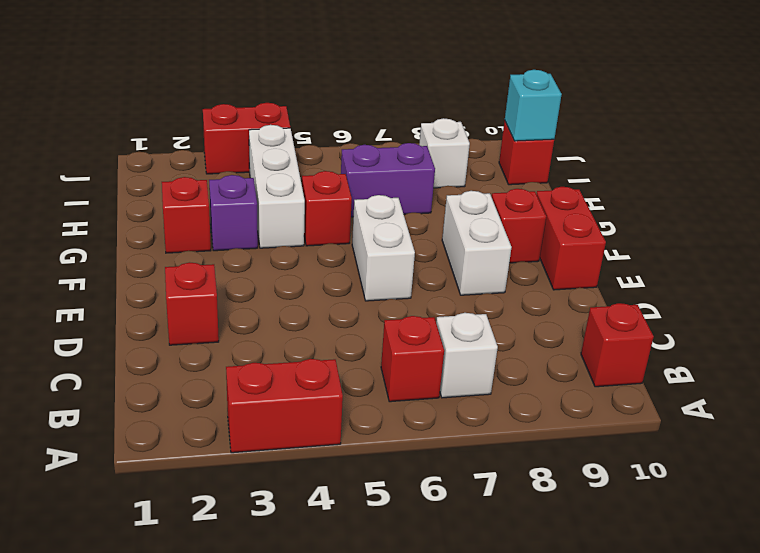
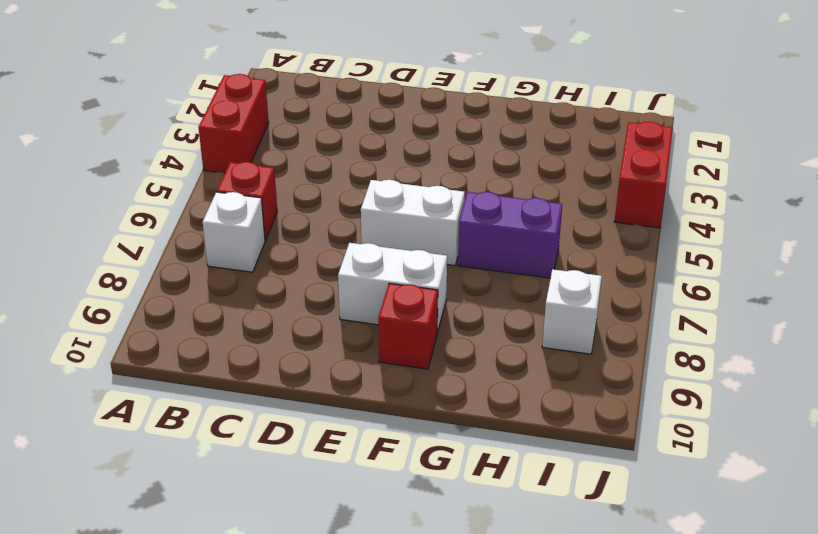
purple 1x2 brick [458,192,562,278] -> purple 1x2 brick turned to [341,143,435,217]
none -> red 1x1 brick [581,303,654,387]
none -> red 1x1 brick [165,262,219,345]
none -> red 1x2 brick [536,187,606,290]

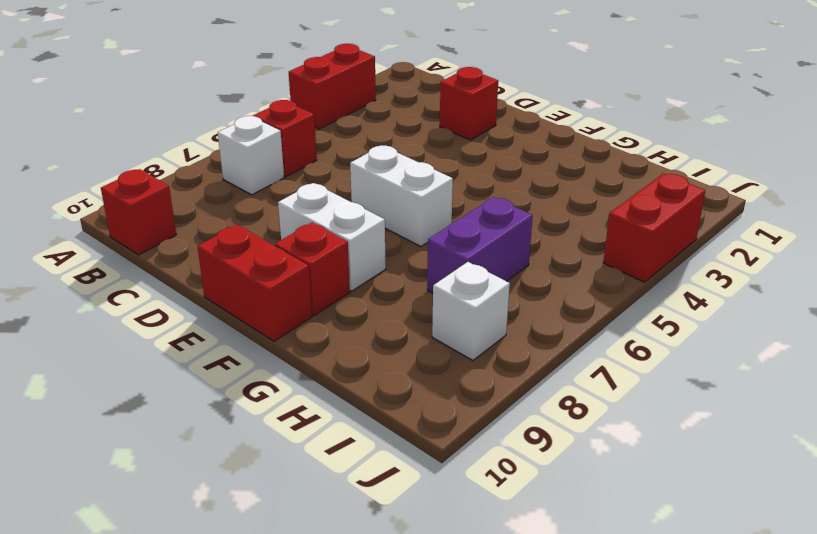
none -> red 1x1 brick [162,177,211,253]
none -> purple 1x1 brick [209,175,258,251]
none -> white 1x3 brick [249,125,305,248]

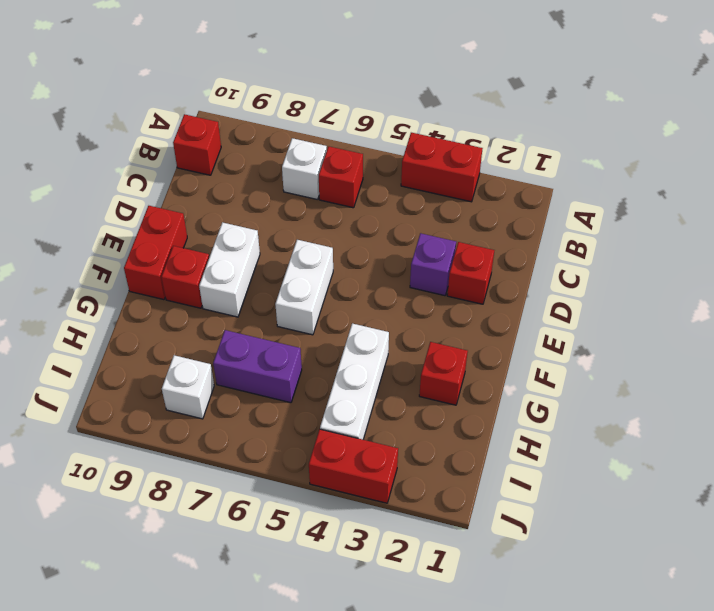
purple 1x1 brick [410,233,456,296] -> purple 1x1 brick moved to [209,175,258,251]
none -> red 1x1 brick [302,171,352,246]
none -> red 1x1 brick [499,121,554,185]
none -> cyan 1x1 brick [505,70,562,141]

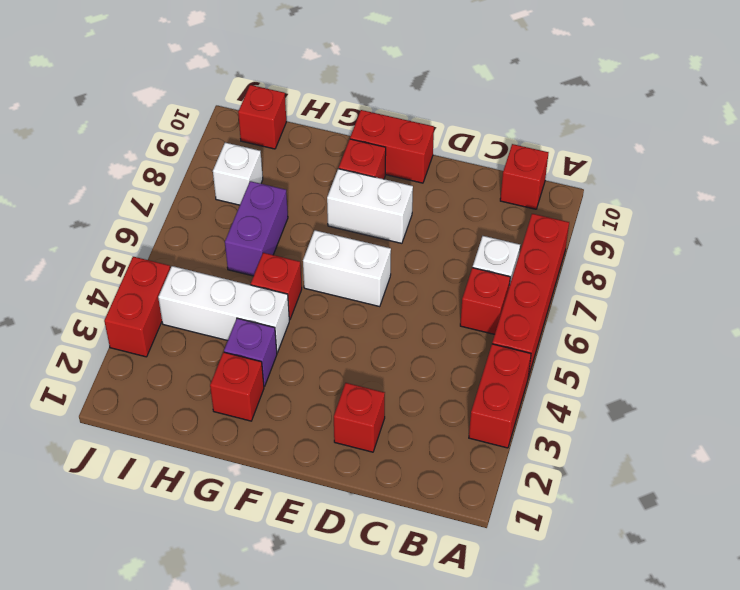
red 1x4 brick [492,214,569,377] -> none
none -> cyan 1x1 brick [505,70,562,141]

